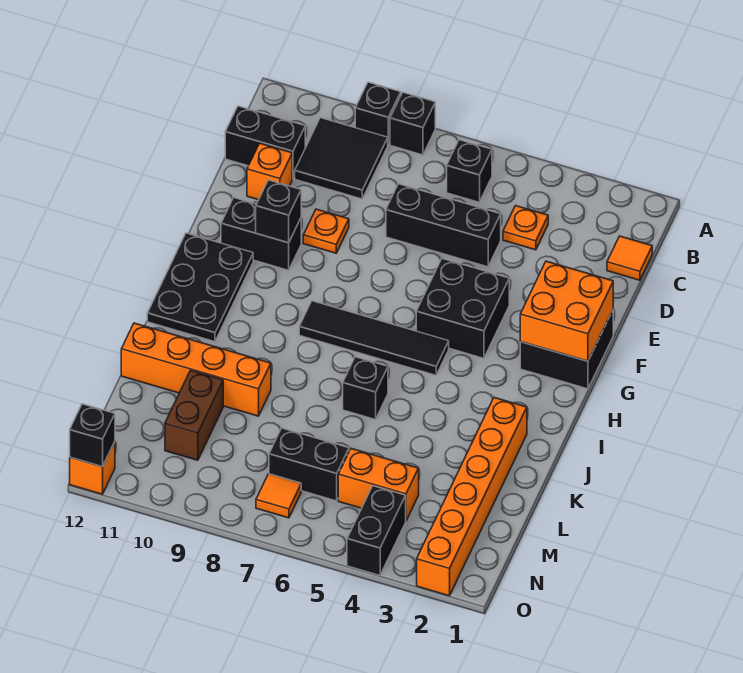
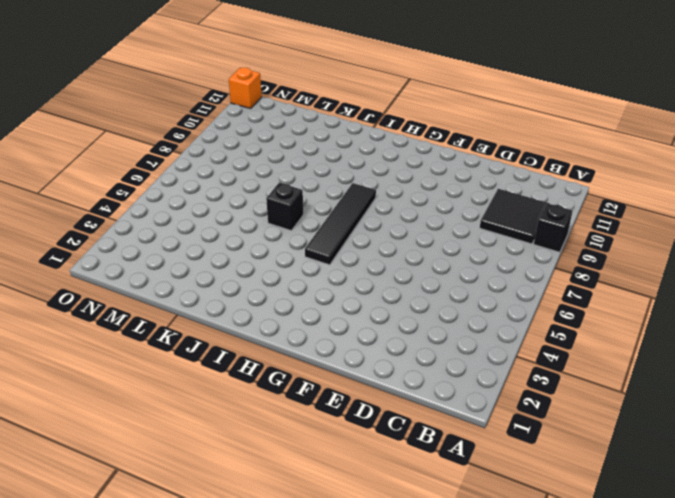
none -> black 1x1 brick [390,92,435,155]
none -> black 1x1 brick [447,140,492,202]
none -> orange 1x1 tile [607,236,652,280]

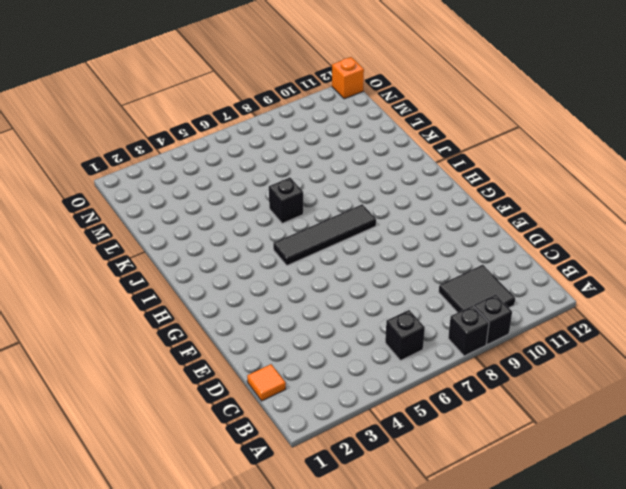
none -> orange 1x1 plate [503,206,548,250]
none -> black 1x2 brick [225,106,305,179]
none -> black 1x3 brick [386,184,501,267]

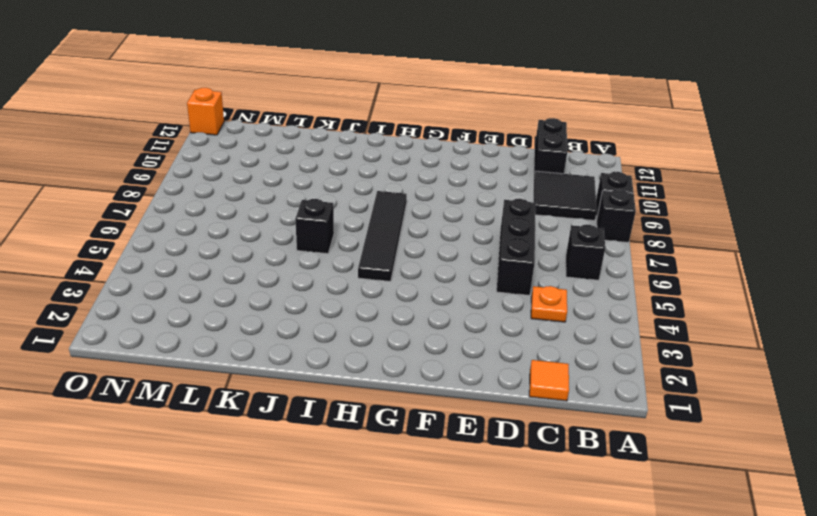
none -> orange 1x1 brick [247,143,292,200]
none -> orange 1x1 plate [303,209,349,253]
none -> black 2x2 brick [520,310,613,389]

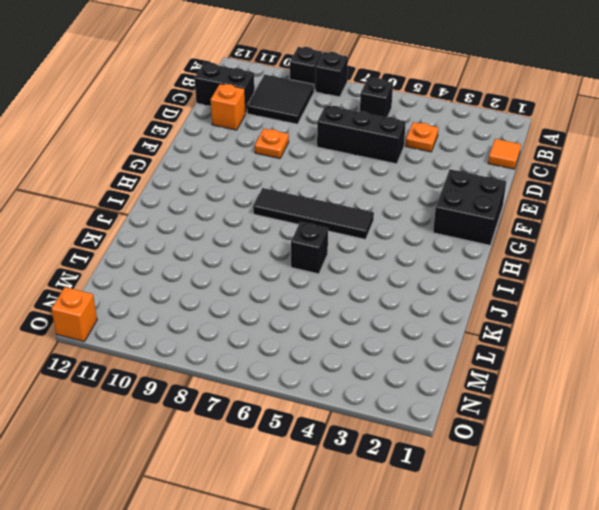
none -> black 2x2 brick [416,259,509,358]
none -> black 1x2 brick [221,198,301,270]
none -> black 2x3 plate [147,233,253,342]

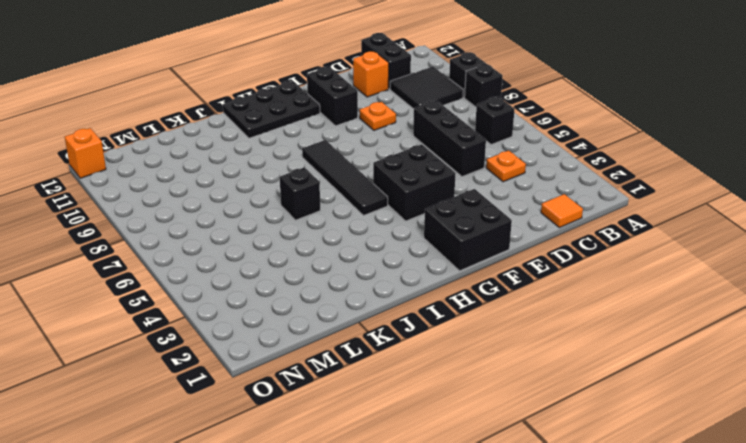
none -> orange 1x6 brick [417,398,527,596]
none -> orange 1x4 brick [121,323,271,416]
none -> brown 1x2 brick [165,371,223,460]

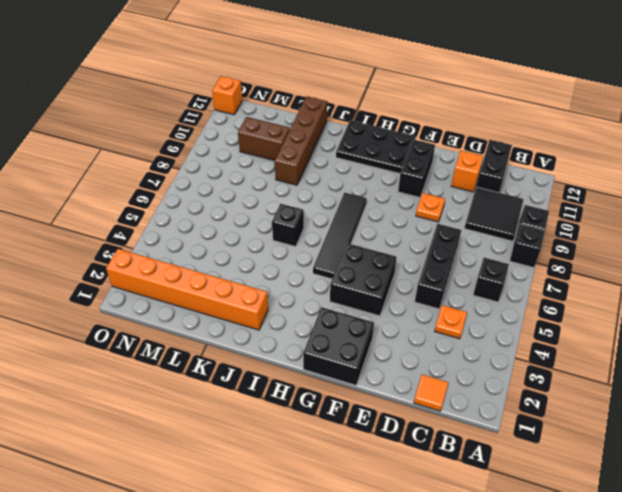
brown 1x4 brick [275,96,327,185] -> orange 1x4 brick [121,323,271,416]
none -> orange 1x2 brick [338,449,419,521]
none -> black 1x2 brick [269,428,349,501]
none -> black 1x2 brick [347,486,406,575]

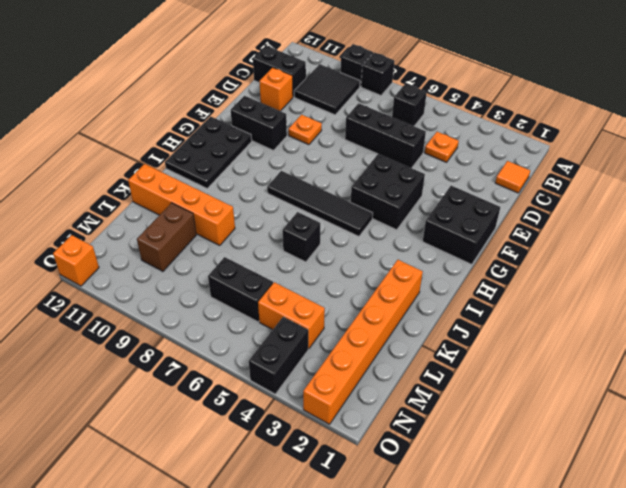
none -> orange 1x1 tile [256,474,301,518]
none -> orange 2x2 brick [520,261,613,361]
none -> black 1x1 brick [256,180,301,243]

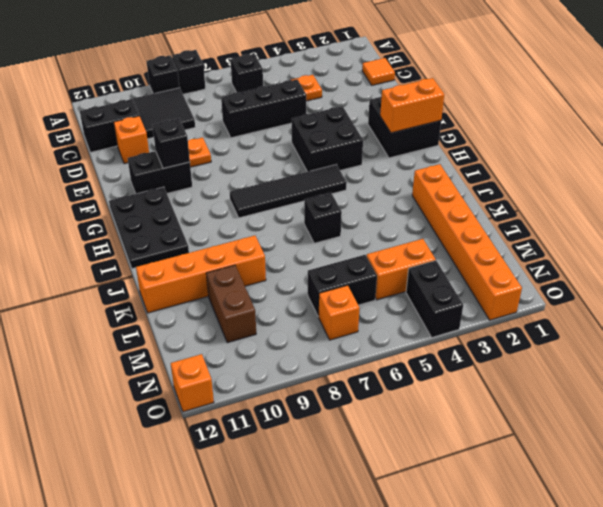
orange 1x2 brick [380,78,444,133] -> orange 2x2 brick [520,261,613,361]
orange 1x1 brick [319,285,359,340] -> orange 1x1 tile [256,474,301,518]
none -> black 1x1 brick [70,404,115,467]

